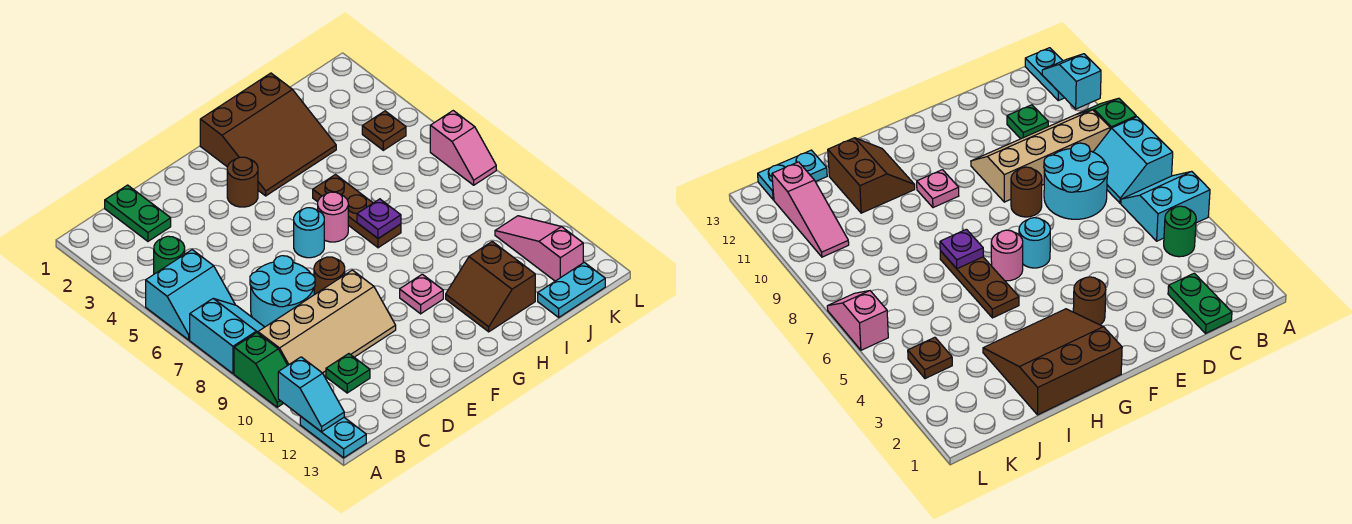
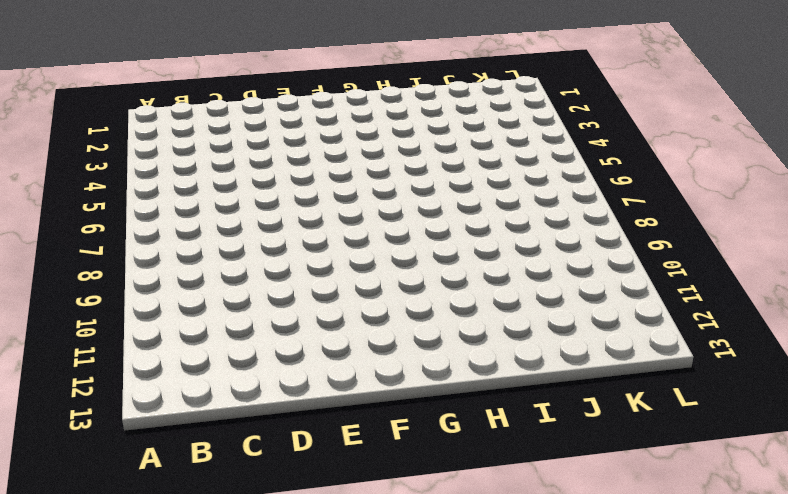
none -> cyan 2x2 slope [146,250,235,340]
none -> cyan 2x2 slope [190,299,264,374]
none -> green 1x2 slope [234,333,288,407]

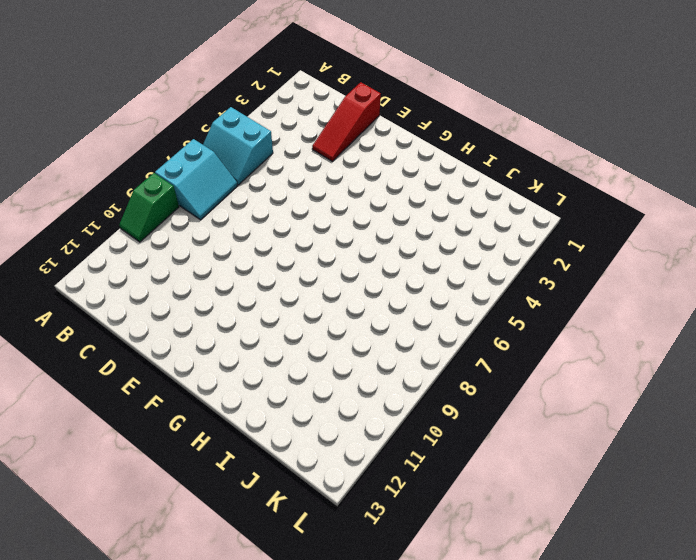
red 1x3 slope [312,82,381,161] -> none
none -> cyan 1x2 plate [300,417,366,458]
none -> green 1x1 round brick [154,236,185,274]
none -> tan 2x4 slope [258,270,396,376]

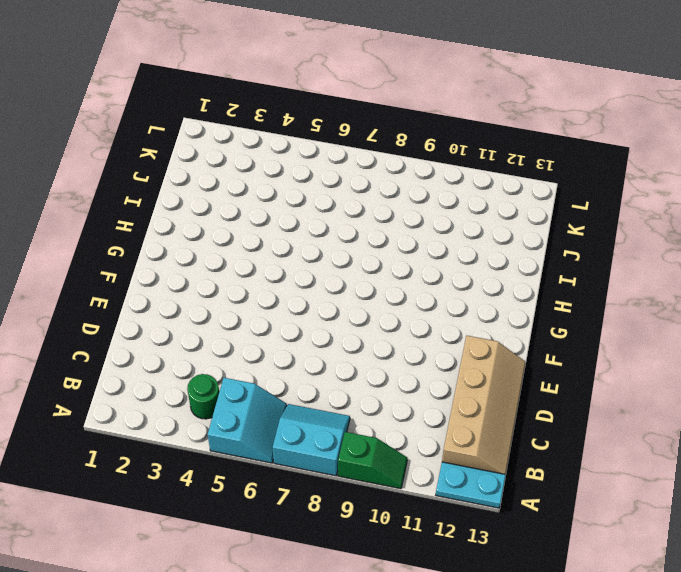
tan 2x4 slope [442,336,525,474] -> tan 2x4 slope moved to [258,270,396,376]
none -> green 1x2 plate [105,185,171,241]
none -> cyan 2x2 round brick [250,256,315,327]
none -> green 1x1 plate [326,354,370,393]

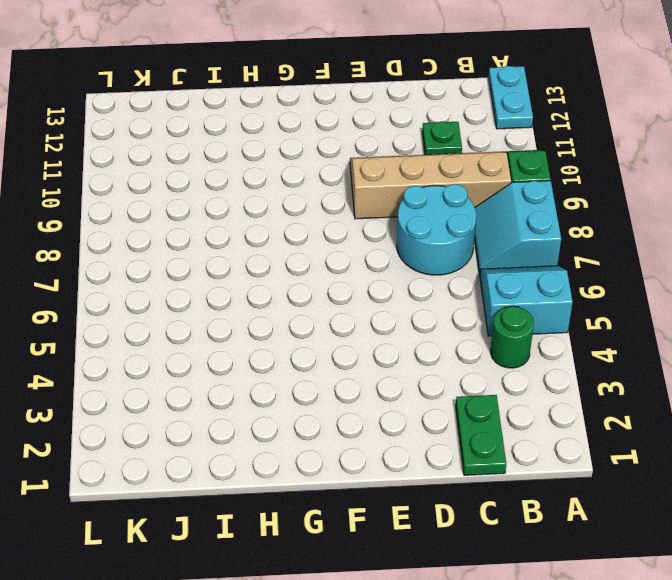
none -> brown 1x1 round brick [314,257,345,295]
none -> brown 1x1 round brick [227,157,258,207]
none -> cyan 1x1 round brick [294,208,324,258]

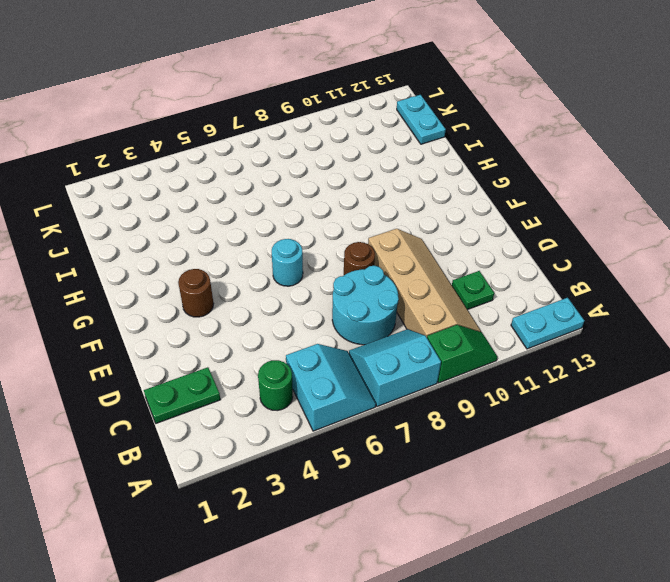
none -> brown 3x3 slope [200,73,336,196]
none -> pink 1x1 round brick [318,192,348,242]
none -> pink 1x1 plate [400,274,443,314]

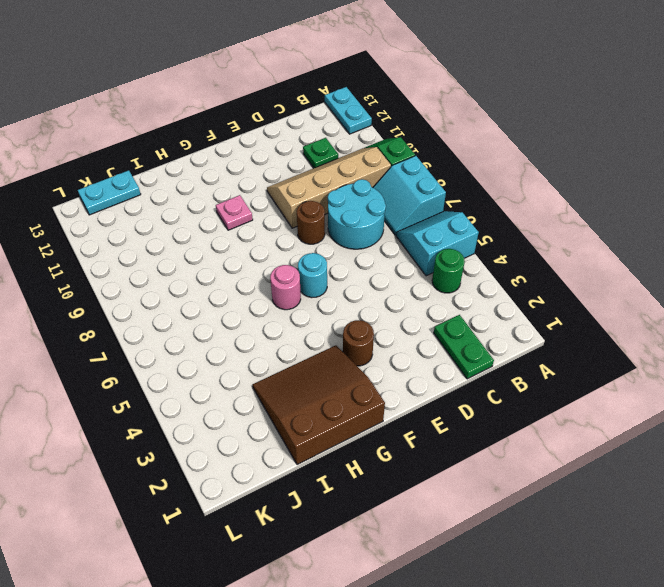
none -> brown 1x3 plate [313,175,401,248]
none -> brown 2x2 slope [446,242,535,332]
none -> brown 1x1 plate [362,111,406,150]

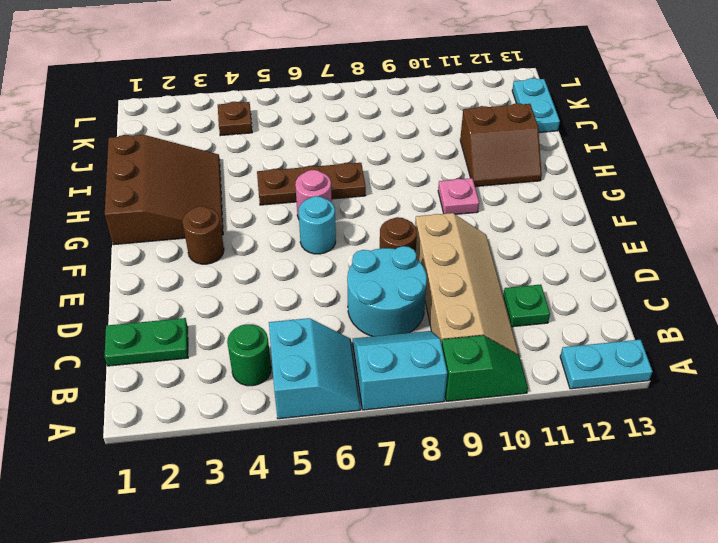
none -> pink 1x3 slope [495,216,583,281]
none -> pink 1x2 slope [430,111,496,185]
none -> cyan 1x2 slope [278,357,344,432]

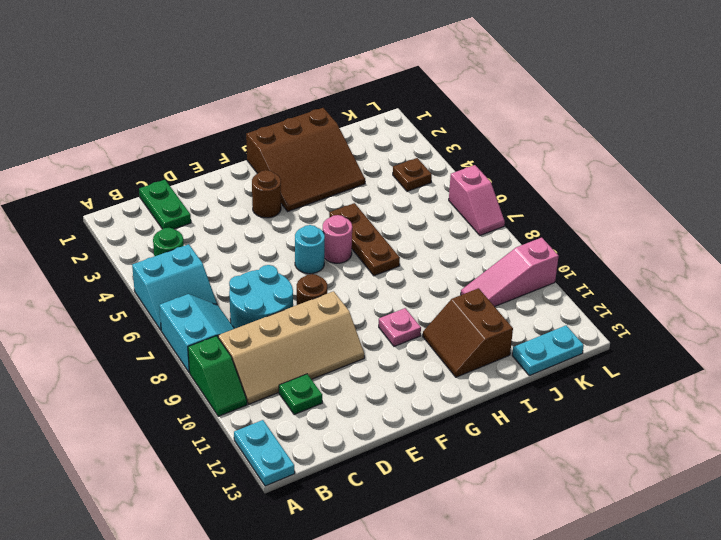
pink 1x3 slope [461,238,559,307] -> pink 1x3 slope turned to [495,216,583,281]
none -> cyan 1x2 slope [278,357,344,432]
none -> purple 1x1 plate [357,199,401,239]

